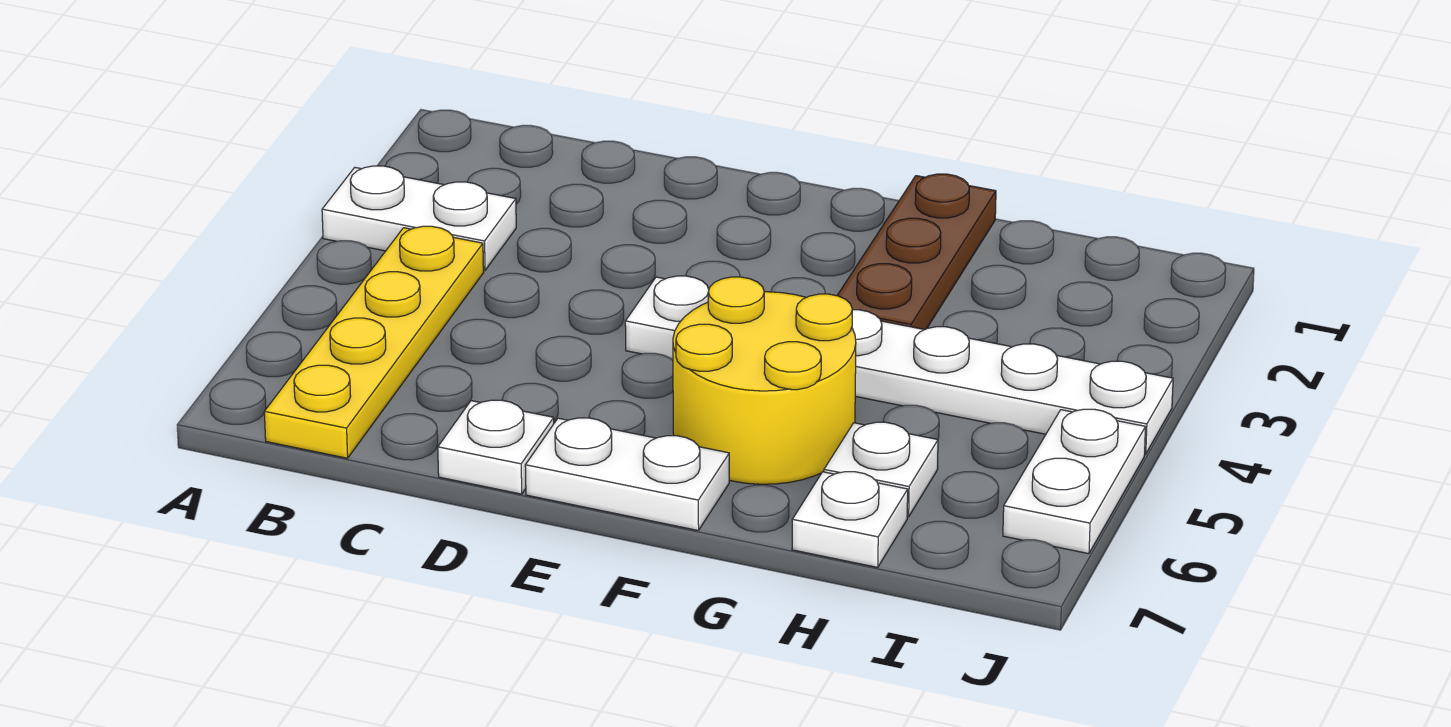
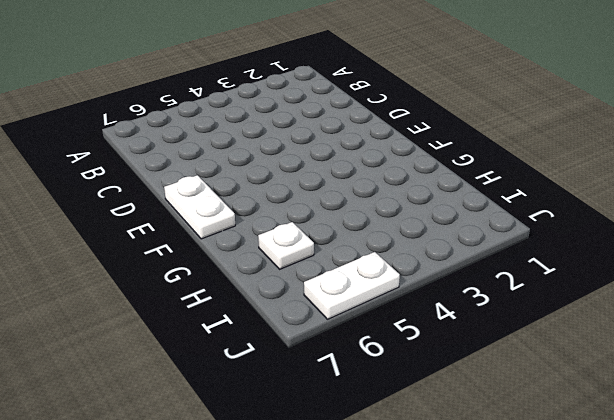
none -> white 1x2 plate [322,166,516,270]
none -> yellow 1x4 plate [264,226,484,458]

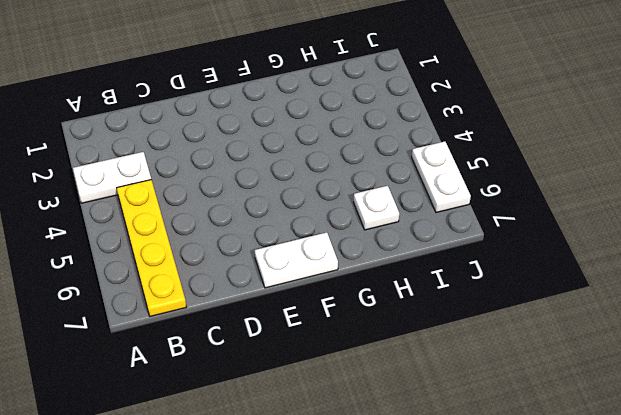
none -> white 1x1 plate [438,400,554,494]
none -> white 1x6 plate [625,276,1173,454]

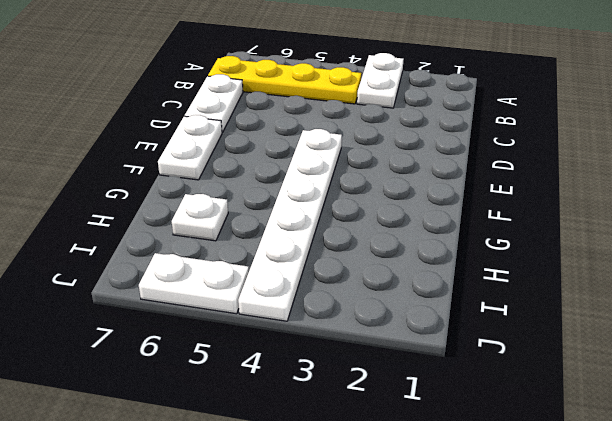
white 1x2 plate [185,74,243,133] -> white 1x1 plate [438,400,554,494]
none -> yellow 2x2 round brick [673,277,856,484]
none -> brown 1x3 plate [837,174,996,330]

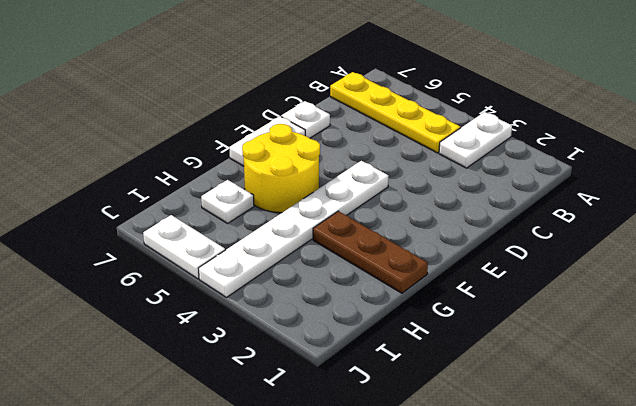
none -> white 1x1 plate [792,472,908,567]

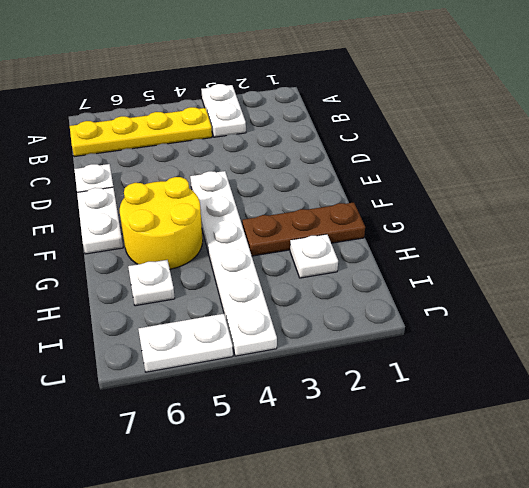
white 1x1 plate [290,234,338,278] -> white 1x1 plate moved to [792,472,908,567]

